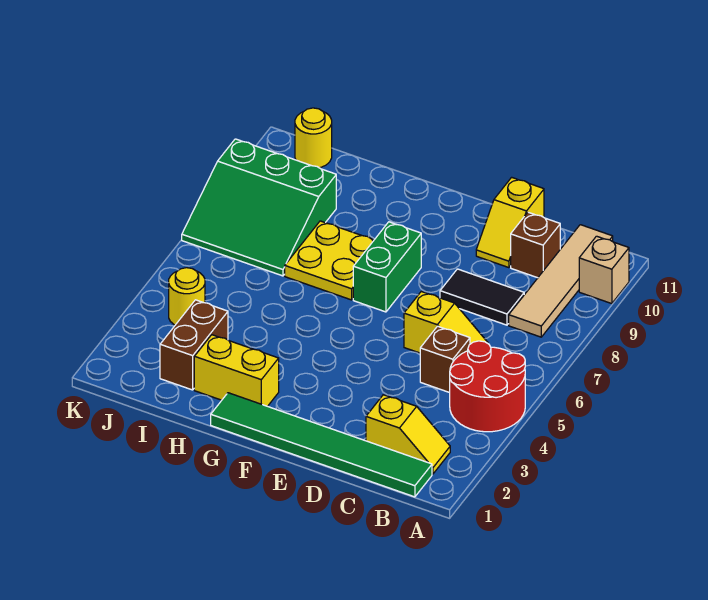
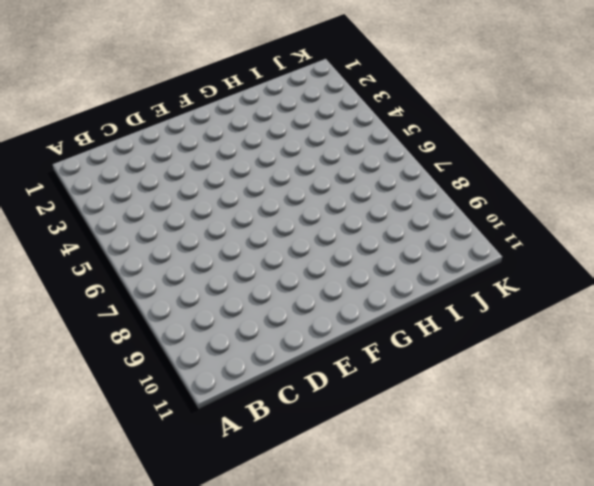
none -> red 2x2 round brick [450,341,525,432]
none -> tan 1x1 brick [579,236,629,304]
none -> green 1x6 tile [211,393,432,497]

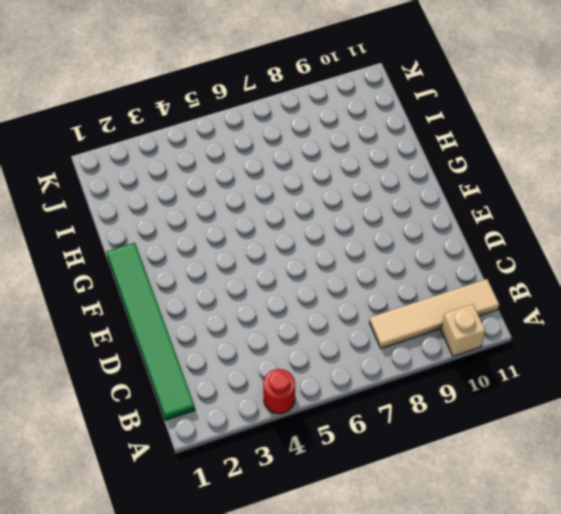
red 1x1 round brick [263,369,295,414] -> red 2x2 round brick [450,341,525,432]
none -> yellow 1x2 slope [366,395,450,474]
none -> brown 1x1 brick [420,326,470,393]
none -> yellow 1x2 slope [404,291,488,353]

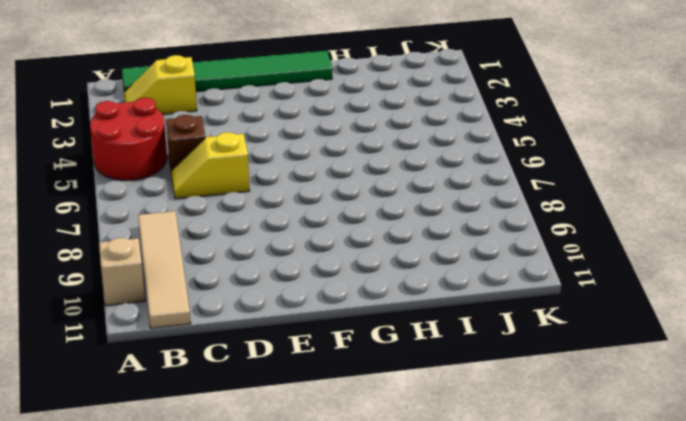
none -> black 1x2 tile [440,269,524,325]
none -> brown 1x1 brick [511,212,561,278]
none -> yellow 1x2 slope [476,177,544,268]

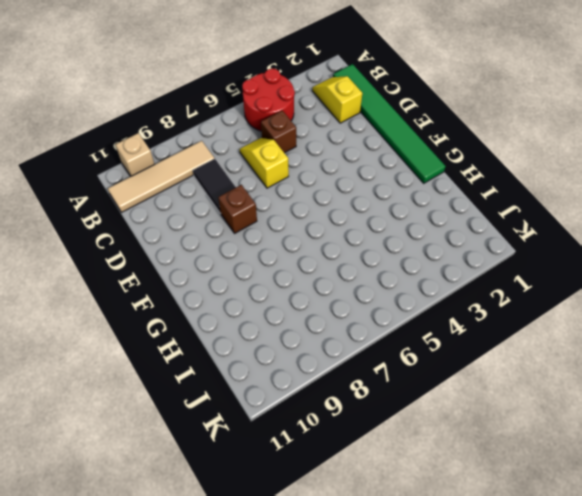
brown 1x1 brick [218,185,257,233] -> brown 1x1 brick moved to [511,212,561,278]
none -> yellow 1x2 slope [476,177,544,268]
none -> green 1x2 brick [353,222,421,312]
none -> yellow 1x2 brick [194,335,279,406]

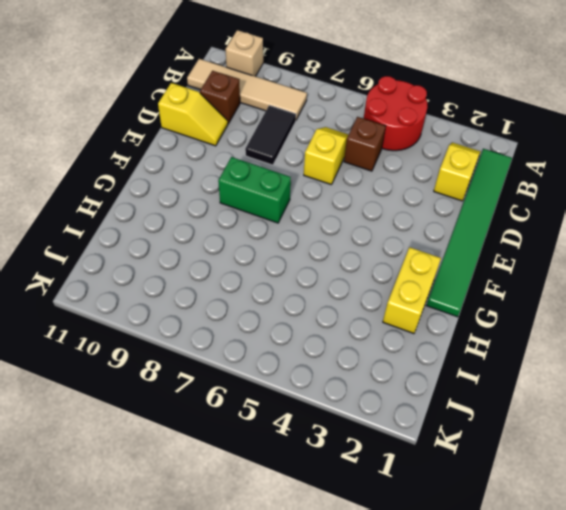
none -> yellow 2x2 plate [285,221,374,300]
none -> brown 1x2 brick [160,300,228,390]
none -> green 3x3 slope [182,139,336,276]

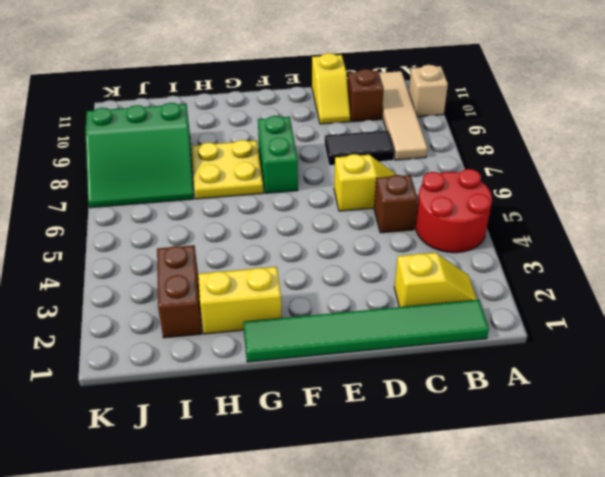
none -> yellow 1x1 round brick [169,268,205,325]
none -> yellow 1x1 round brick [295,108,332,168]

